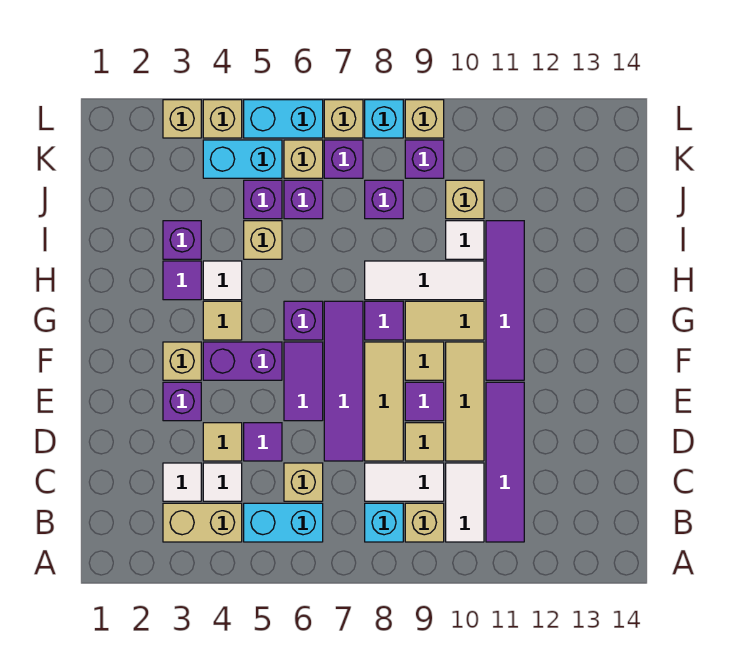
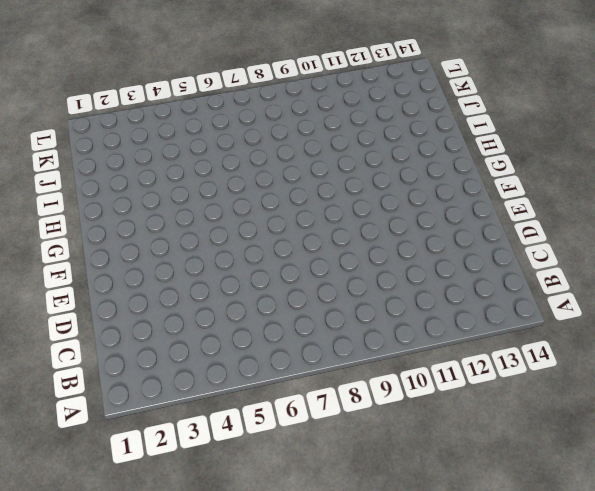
none -> tan 1x2 brick [163,503,242,542]
none -> cyan 1x2 brick [244,503,323,542]
none -> cyan 1x1 brick [365,503,403,542]
none -> tan 1x1 brick [405,503,444,542]

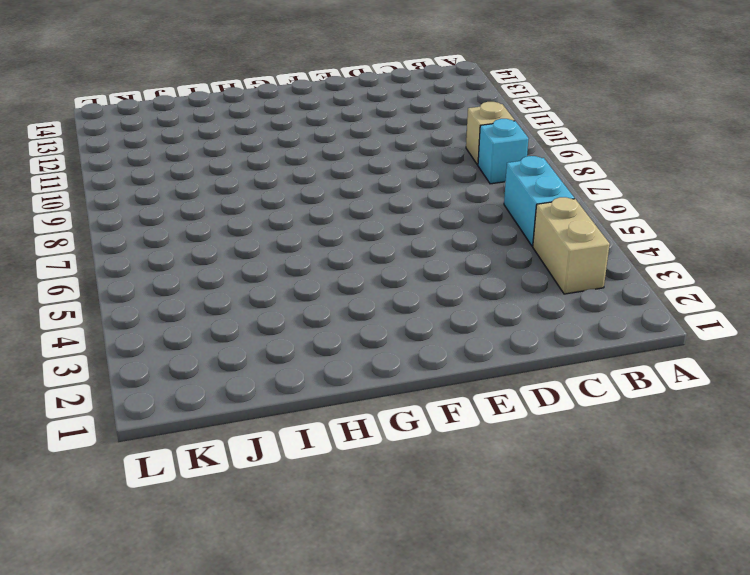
none -> white 1x2 tile [446,463,484,542]
none -> purple 1x4 tile [486,382,524,542]
none -> white 1x1 tile [163,463,201,501]
none -> white 1x1 tile [203,463,242,501]

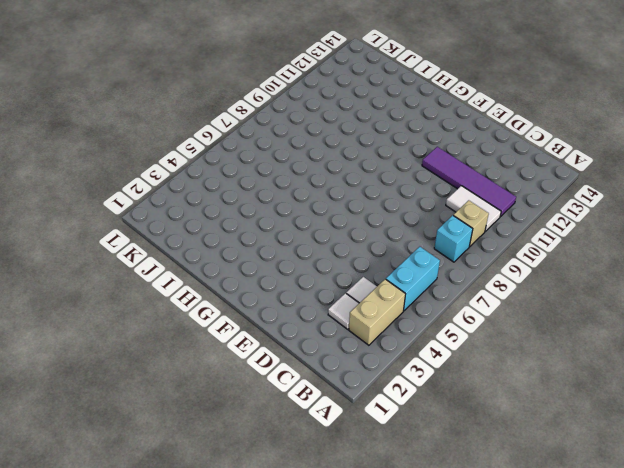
none -> tan 1x1 brick [284,463,323,501]
none -> white 1x2 tile [365,463,444,501]
none -> tan 1x1 tile [203,423,242,461]
none -> purple 1x1 tile [244,423,282,461]

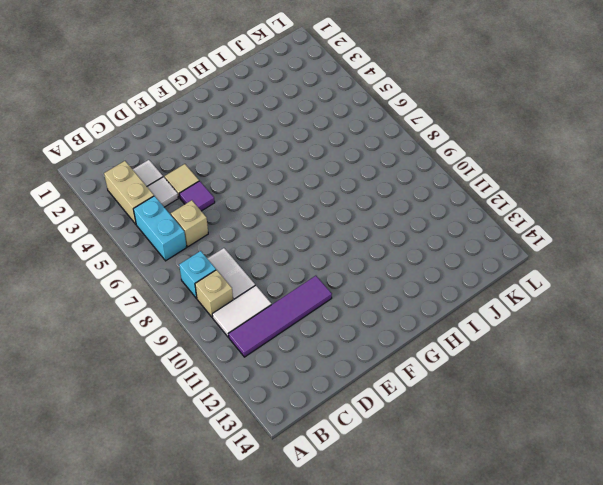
none -> purple 1x4 tile [324,301,363,461]
none -> tan 1x3 tile [365,342,403,461]
none -> tan 1x1 tile [405,423,444,461]
none -> tan 1x3 tile [446,342,484,461]

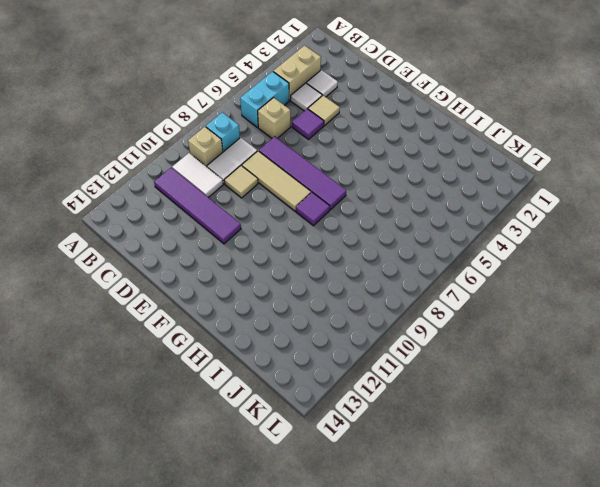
none -> tan 1x3 tile [446,342,484,461]
none -> purple 1x1 brick [163,382,201,421]
none -> purple 1x2 tile [284,342,323,421]
none -> purple 1x1 tile [405,382,444,421]

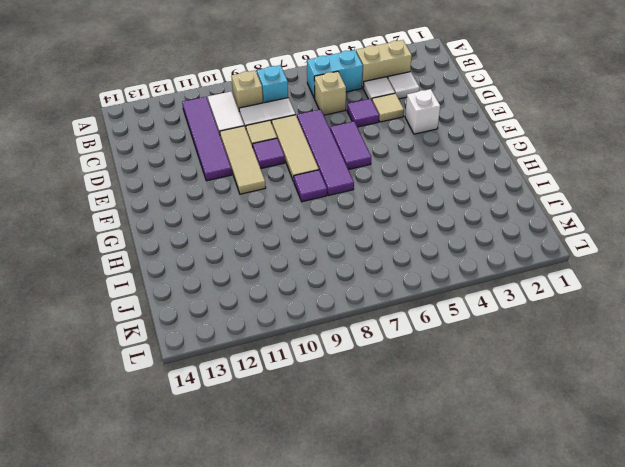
white 1x1 brick [405,89,440,134] -> purple 1x1 brick [163,382,201,421]
none -> tan 1x1 brick [163,342,201,380]
none -> purple 1x2 brick [203,342,282,380]
none -> tan 1x1 tile [405,342,444,380]
none -> purple 1x4 tile [486,221,524,380]

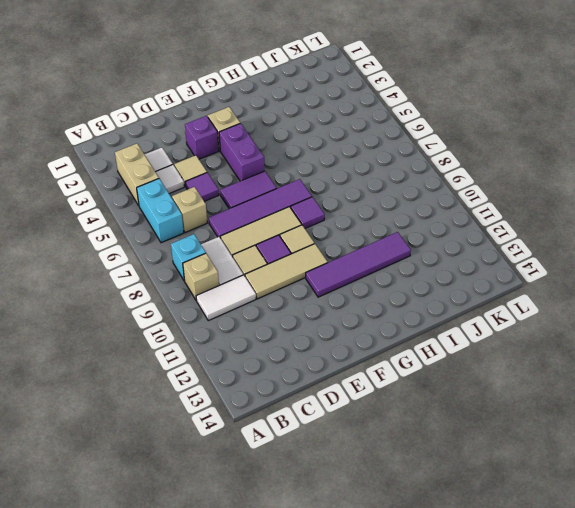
none -> purple 1x4 tile [486,382,524,542]
none -> tan 1x1 tile [203,301,242,340]
none -> purple 1x1 brick [284,301,323,340]
none -> tan 1x2 tile [405,301,484,340]

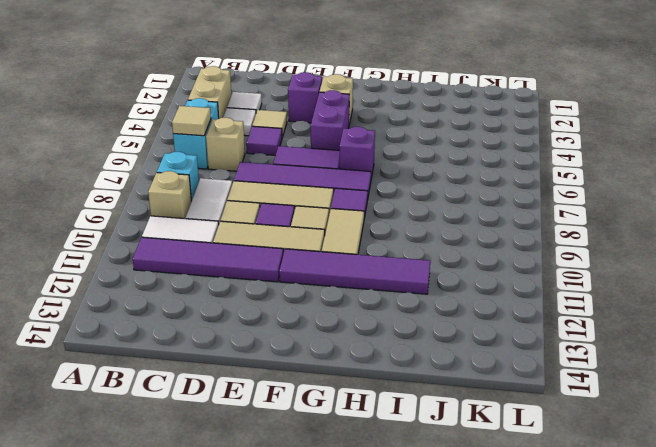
tan 1x1 tile [172,106,211,136] -> tan 1x1 tile moved to [203,301,242,340]
none -> purple 1x1 tile [163,261,201,300]
none -> white 1x1 tile [203,261,242,300]
none -> white 1x3 tile [365,261,484,300]
none -> purple 1x1 brick [163,221,201,259]

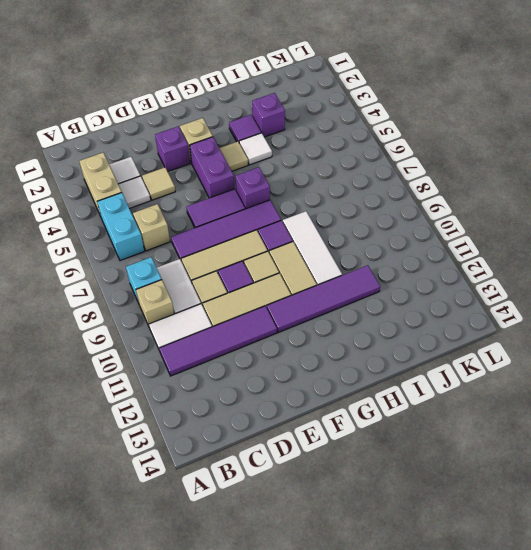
none -> purple 1x1 tile [244,423,282,461]
none -> tan 1x1 brick [244,221,282,259]
none -> white 1x1 tile [446,221,484,259]
none -> purple 1x1 brick [244,180,282,219]

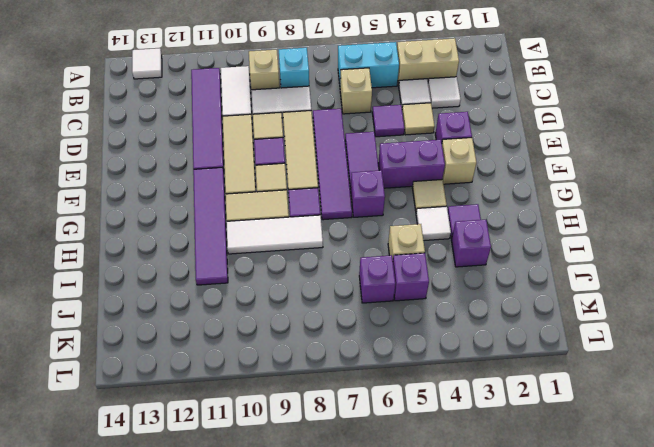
white 1x1 tile [132,48,162,79] -> white 1x1 tile moved to [446,221,484,259]
none -> purple 1x1 brick [365,180,403,219]
none -> tan 1x1 brick [446,180,484,219]
none -> cyan 1x2 brick [203,140,282,178]
none -> tan 1x1 brick [284,140,323,178]

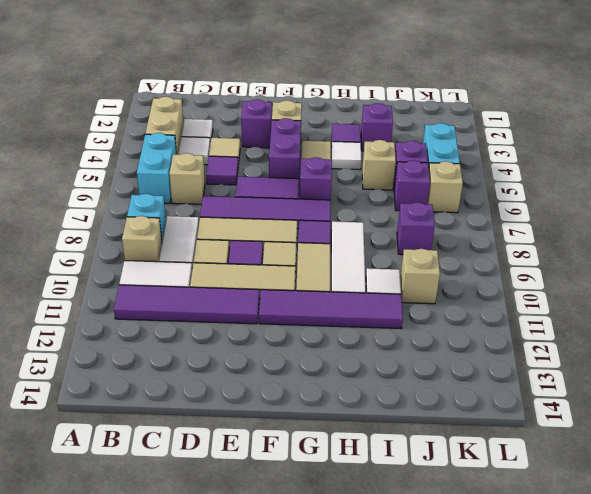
none -> purple 1x1 brick [324,140,363,178]
none -> purple 1x1 brick [405,140,444,178]
none -> tan 1x1 brick [163,100,201,138]
none -> tan 1x1 brick [203,100,242,138]

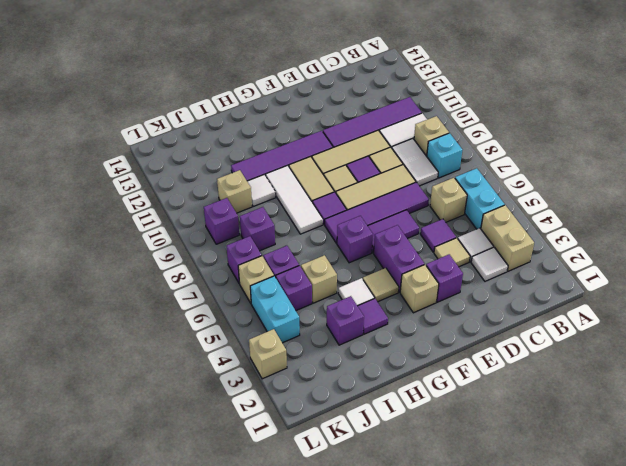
none -> tan 1x1 brick [203,100,242,138]
none -> cyan 1x2 brick [244,100,323,138]
none -> tan 1x1 brick [324,100,363,138]
none -> cyan 1x1 brick [365,100,403,138]

